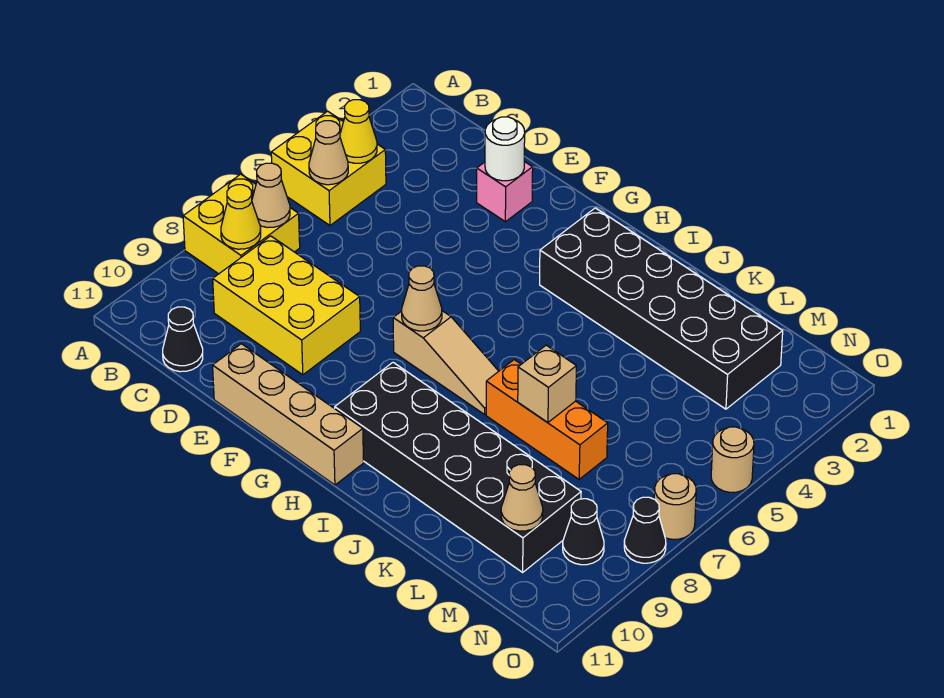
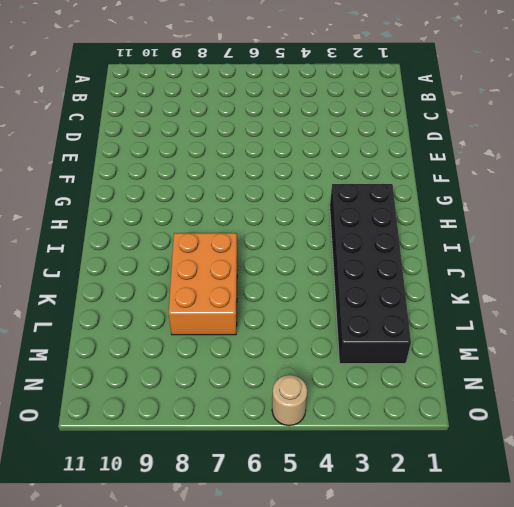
orange 2x3 brick [169,233,237,335] -> orange 1x3 brick [486,360,608,479]
none -> yellow 2x2 brick [271,111,386,225]
none -> yellow 2x2 brick [183,174,300,274]
none -> yellow 2x3 brick [213,236,360,375]

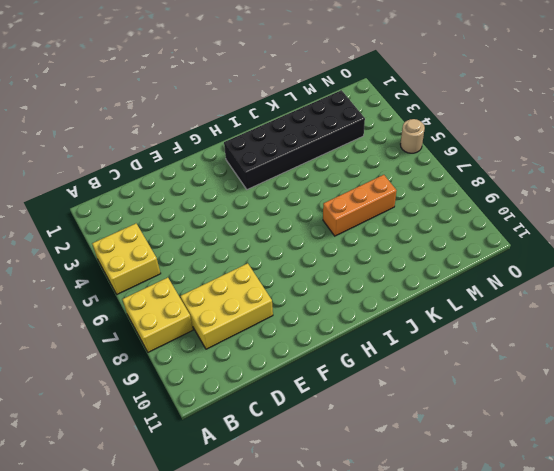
none -> black 1x1 cone [163,307,203,372]
none -> pink 1x1 brick [477,162,533,222]
none -> tan 1x4 brick [213,344,364,485]

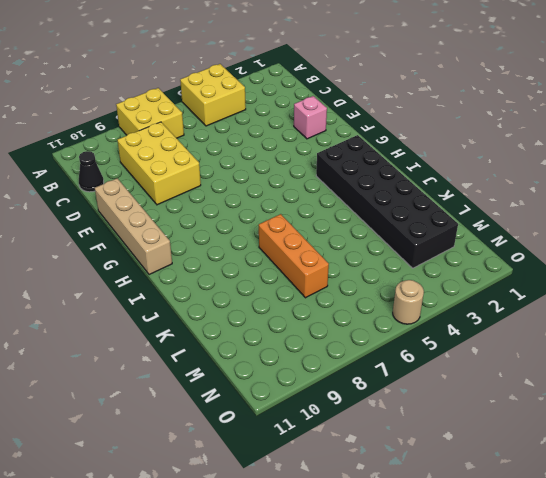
none -> tan 1x3 slope [393,311,499,414]
none -> black 2x6 brick [335,362,581,572]
none -> black 1x1 cone [563,499,604,565]

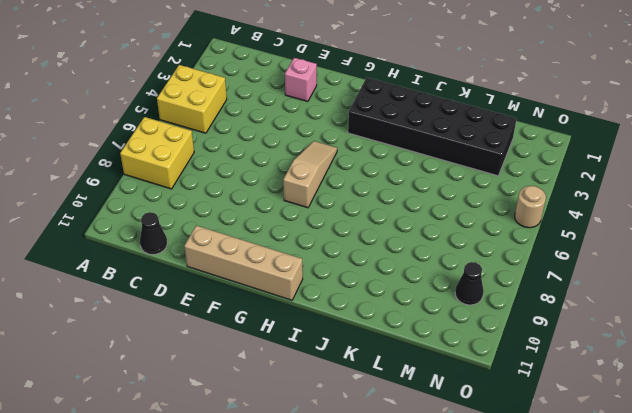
tan 1x3 slope [283,141,337,208] -> tan 1x3 slope turned to [393,311,499,414]
none -> yellow 2x3 brick [213,236,360,375]
none -> black 2x6 brick [335,362,581,572]
none -> orange 1x3 brick [486,360,608,479]

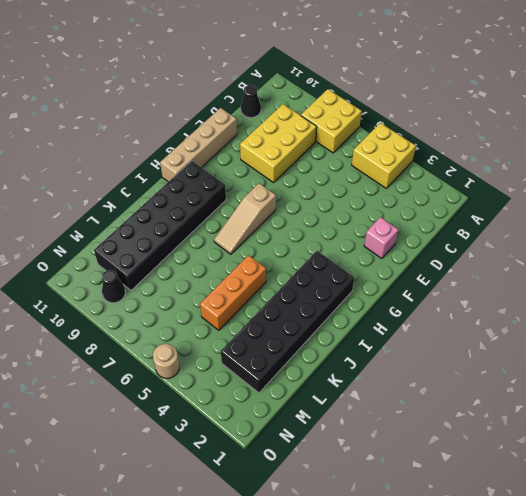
orange 1x3 brick [200,255,266,330] -> orange 1x3 brick moved to [486,360,608,479]
none -> tan 1x1 round brick [654,474,696,539]
none -> black 1x1 cone [624,497,666,563]
none -> yellow 1x1 cone [340,100,377,163]

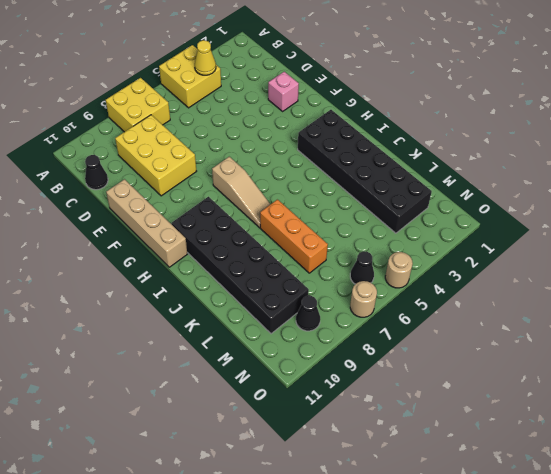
black 1x1 cone [350,251,374,284] -> black 1x1 cone moved to [624,497,666,563]
none -> tan 1x1 cone [309,121,348,185]
none -> tan 1x1 cone [252,163,290,228]
none -> yellow 1x1 cone [221,185,261,249]

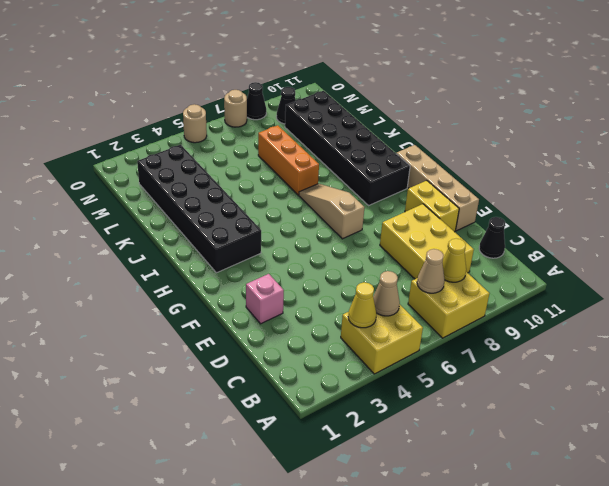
yellow 1x2 brick [405,181,459,232] -> none
none -> white 1x1 round brick [485,117,525,181]
none -> tan 1x1 cone [402,266,442,331]
none -> tan 1x1 brick [518,345,576,423]

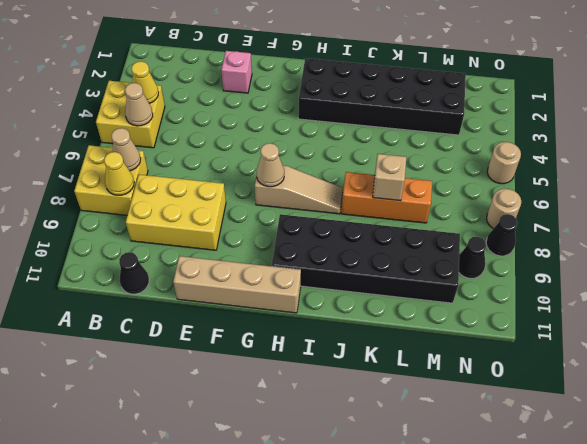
none -> white 1x1 round brick [485,117,525,181]
none -> tan 1x1 cone [501,465,543,531]

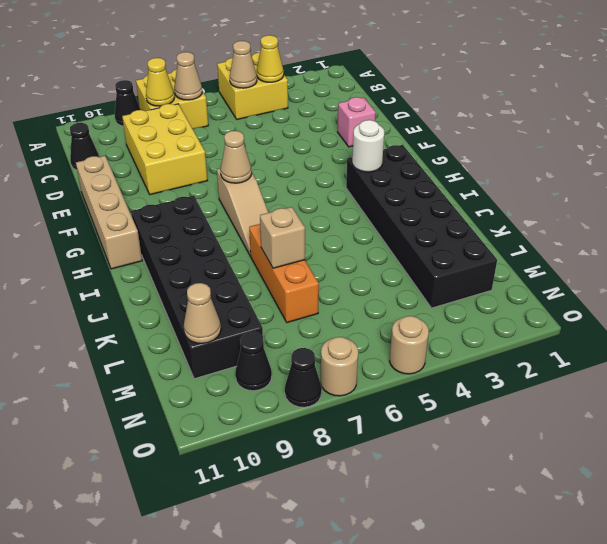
black 1x1 cone [115,80,141,126] -> none
white 1x1 round brick [352,120,384,172] -> white 1x1 round brick moved to [485,117,525,181]

